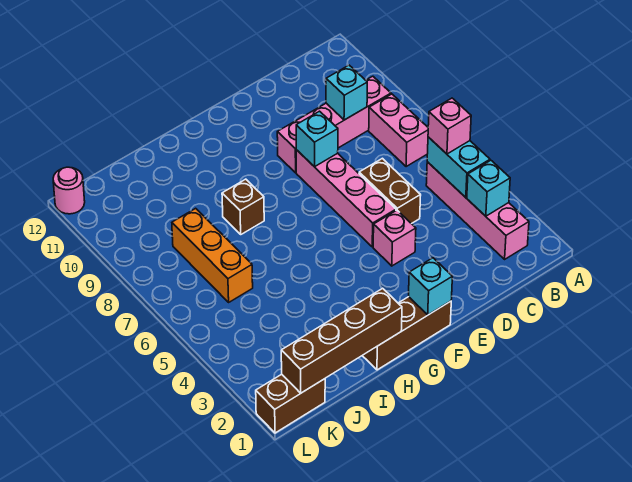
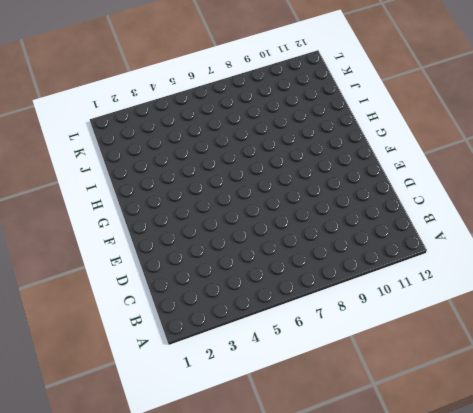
none -> pink 1x4 brick [426,162,529,259]
none -> pink 1x2 brick [369,94,428,167]
none -> pink 1x4 brick [277,76,391,173]

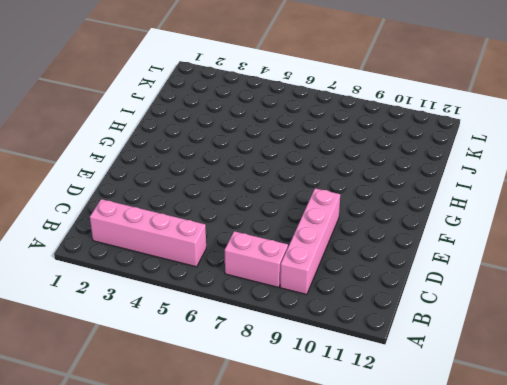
none -> brown 1x2 brick [359,158,421,224]
none -> pink 1x1 brick [373,210,416,266]
none -> pink 1x4 brick [296,150,396,247]

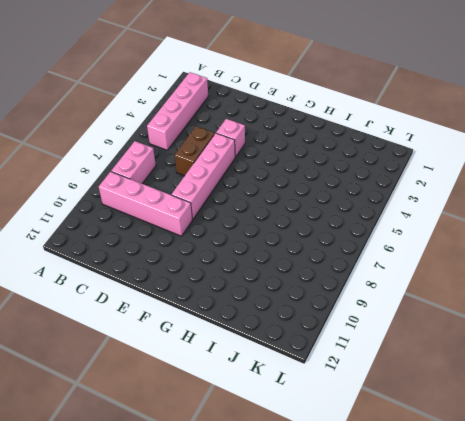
none -> brown 1x3 brick [362,297,451,370]
none -> brown 1x1 brick [222,179,264,234]
none -> orange 1x3 brick [172,208,253,302]

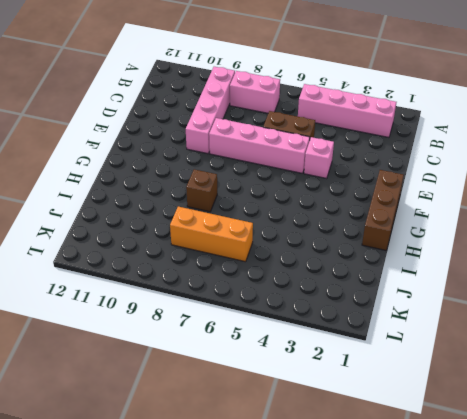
none -> brown 1x2 brick [256,374,325,433]
none -> pink 1x1 round brick [53,167,85,214]
none -> cyan 1x1 brick [467,160,510,216]

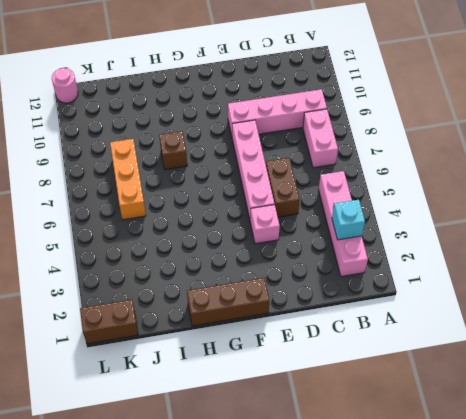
none -> cyan 1x2 brick [427,137,490,197]
none -> cyan 1x1 brick [326,65,367,120]
none -> cyan 1x1 brick [296,111,338,167]

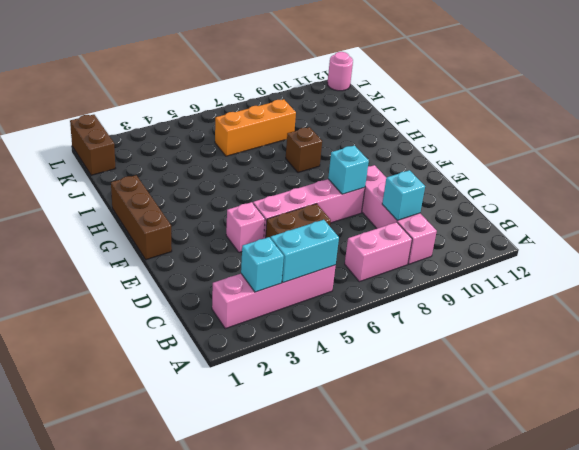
none -> cyan 1x1 brick [409,258,452,315]
none -> brown 1x4 brick [281,288,402,393]
none -> pink 1x1 brick [428,98,471,154]

